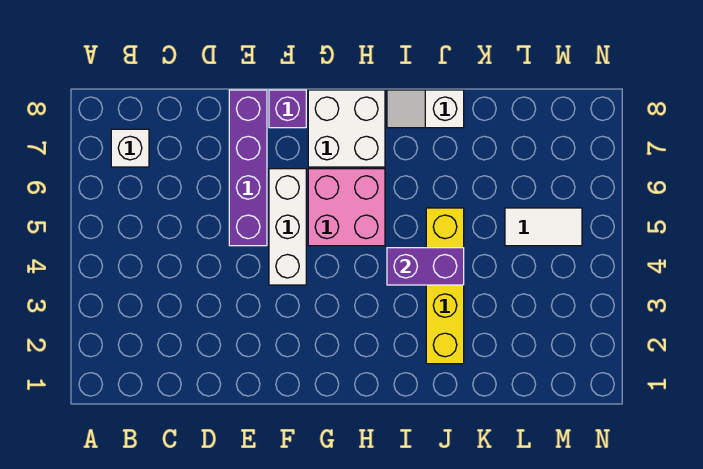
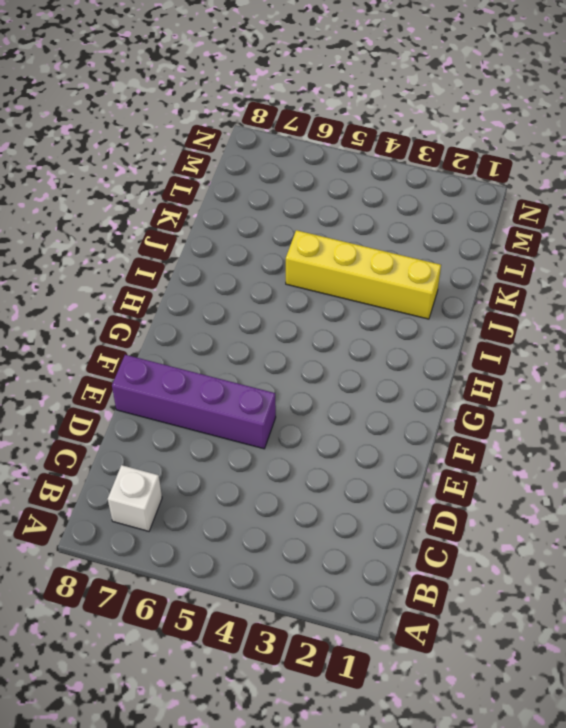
none -> white 1x3 brick [269,169,306,285]
none -> purple 1x1 brick [269,90,306,128]

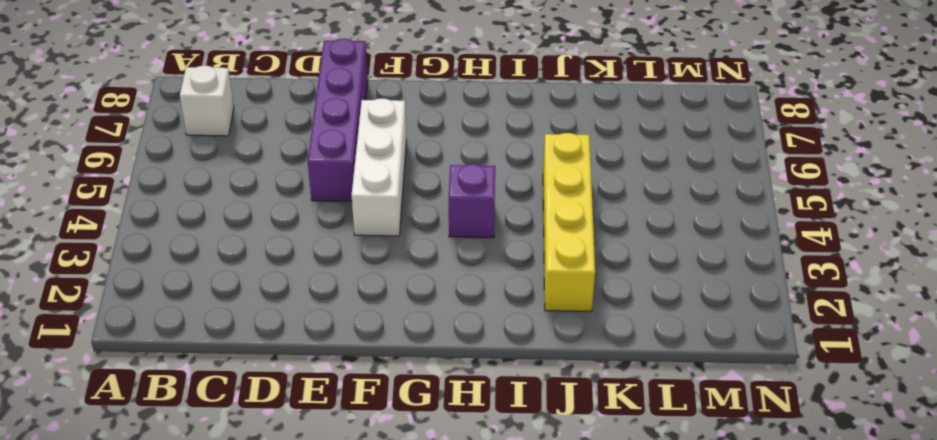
purple 1x1 brick [449,164,495,238] -> purple 1x1 brick moved to [269,90,306,128]
none -> pink 2x2 brick [308,169,385,246]
none -> white 2x2 brick [308,90,385,167]

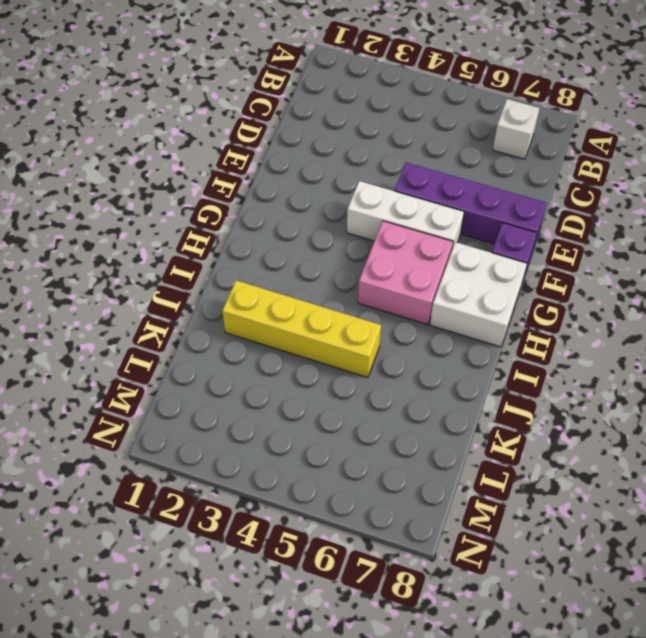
none -> white 1x2 slope [387,90,464,128]
none -> white 1x2 tile [505,208,582,246]

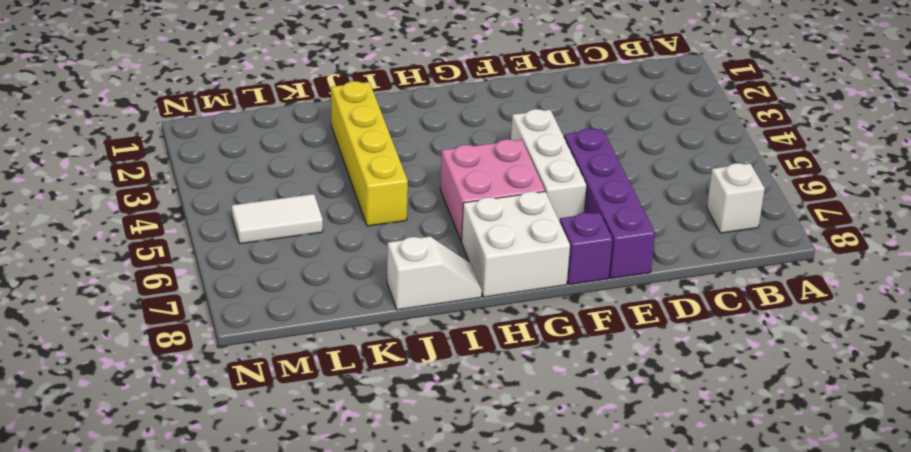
none -> purple 1x2 brick [387,248,464,285]

